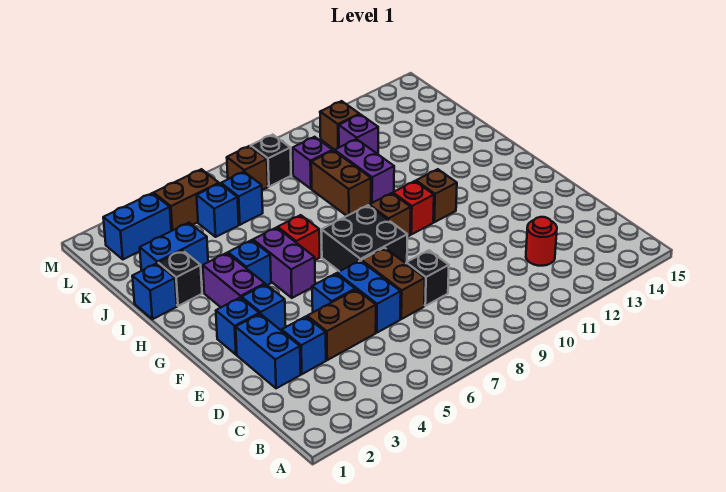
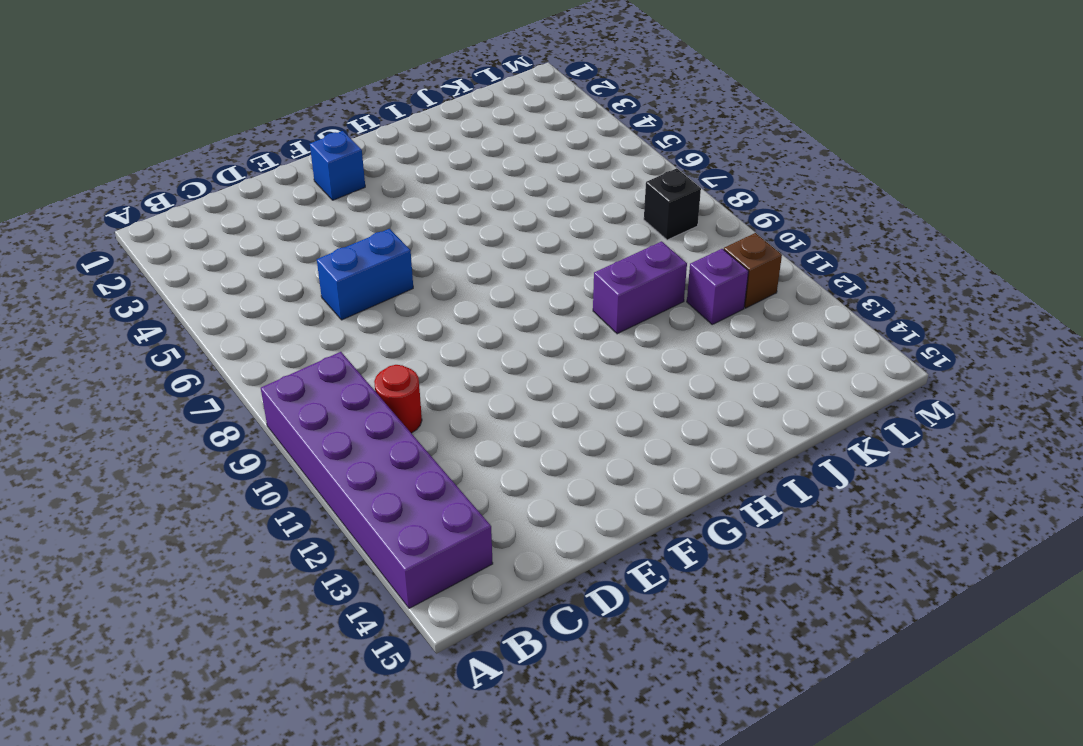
purple 2x6 brick [261,352,493,608] -> none
red 1x1 round brick [374,365,422,433] -> red 1x1 round brick moved to [526,217,557,266]
none -> blue 1x2 brick [236,314,301,388]
none -> blue 1x1 brick [281,317,326,374]
none -> brown 1x2 brick [307,290,376,360]
none -> brown 1x2 brick [361,248,425,319]

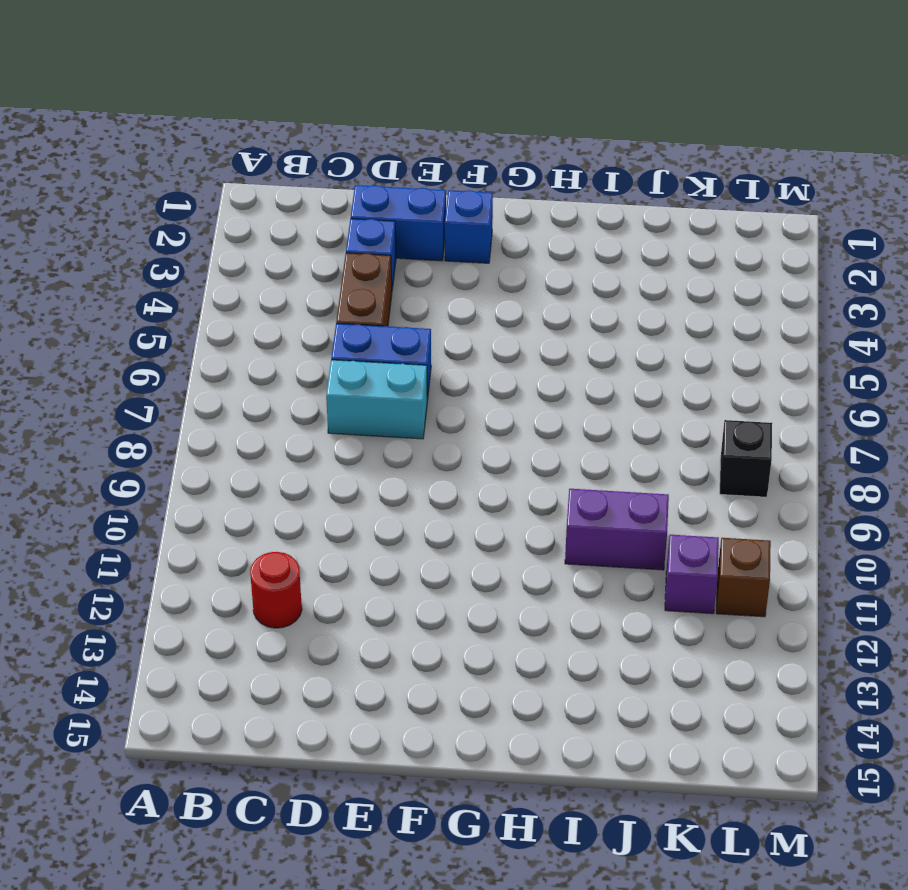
cyan 1x2 brick [326,360,427,439] -> brown 1x2 brick [361,248,425,319]
none -> black 1x1 brick [406,250,449,306]
none -> blue 1x1 brick [312,274,355,312]
none -> blue 1x1 brick [242,284,286,330]
none -> black 2x2 brick [322,205,407,271]

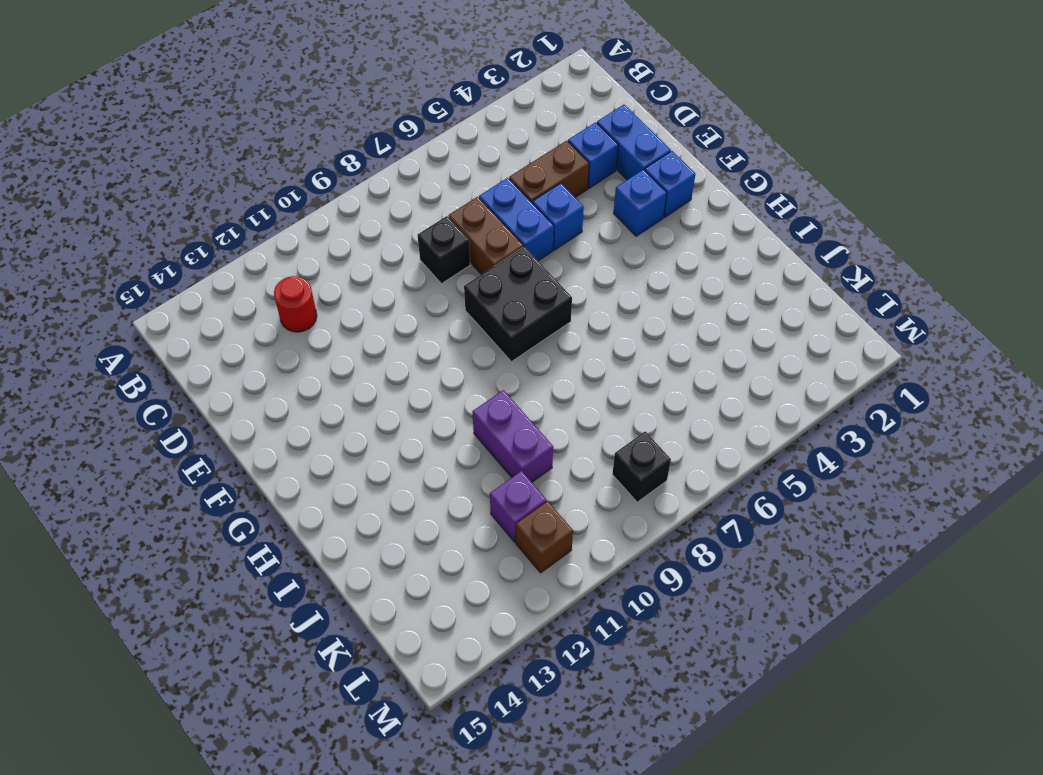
none -> purple 1x2 brick [203,253,265,307]
none -> purple 1x2 brick [253,228,315,298]
none -> brown 1x1 brick [369,193,411,237]
none -> red 1x1 brick [393,181,434,234]

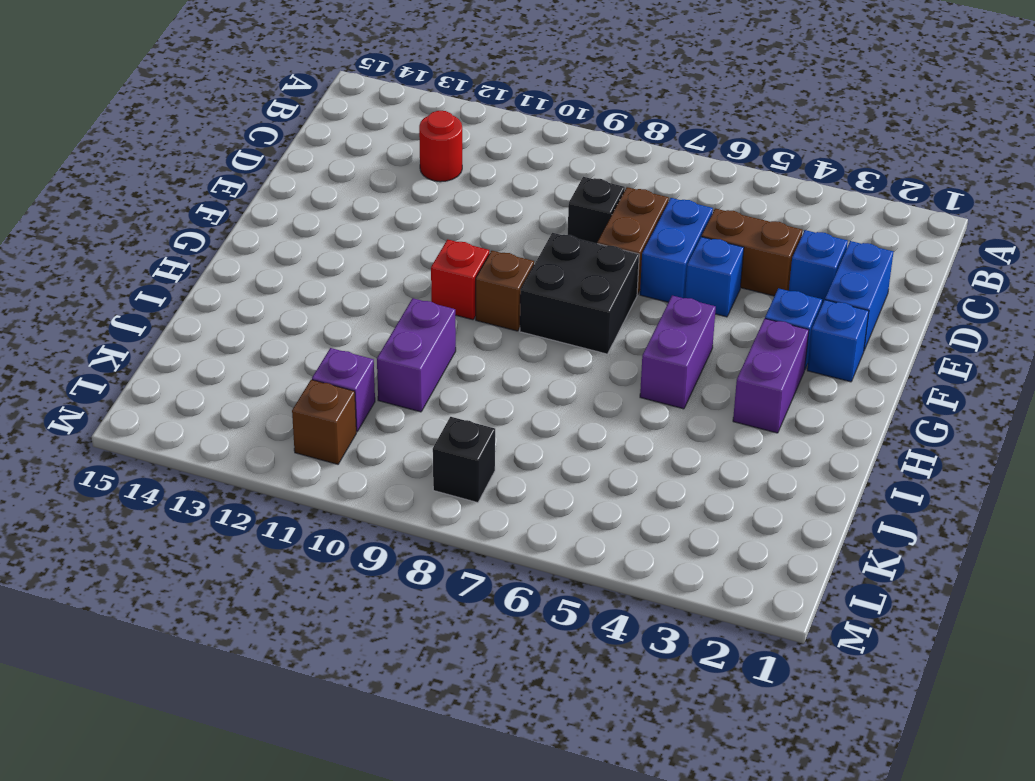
none -> brown 1x1 brick [416,169,457,222]
none -> blue 1x1 brick [228,240,271,285]
none -> red 1x1 brick [278,215,320,260]
none -> blue 1x1 brick [132,263,177,319]

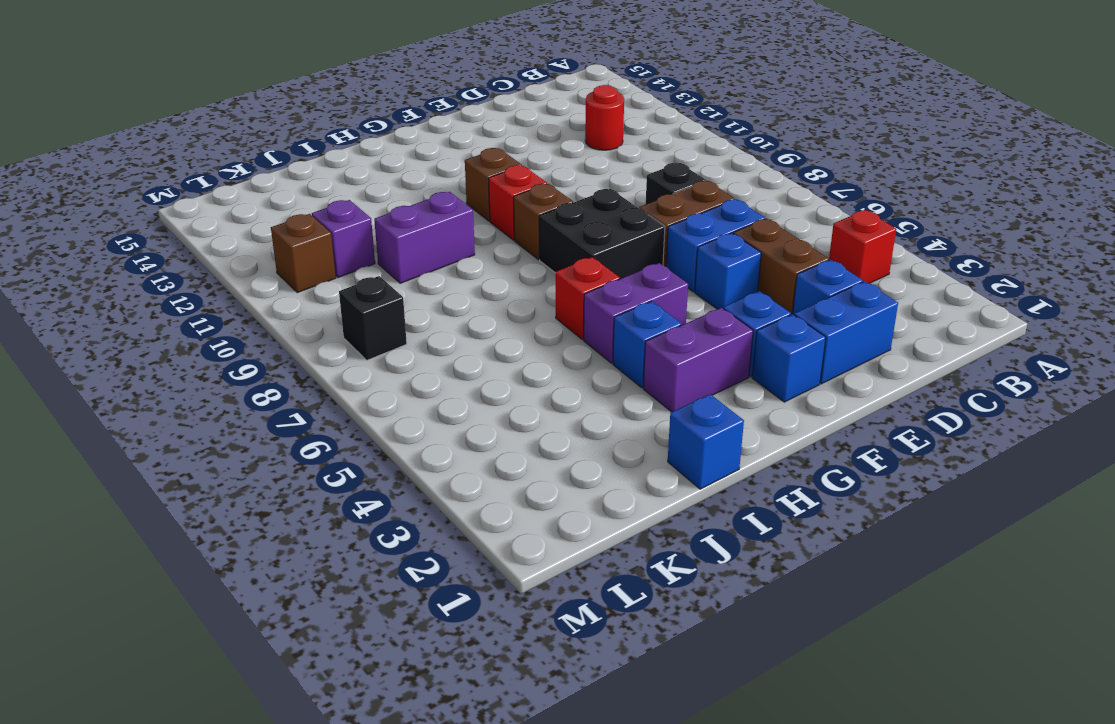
red 1x1 brick [829,210,896,283] -> none
none -> black 1x1 brick [158,250,202,306]
none -> brown 1x2 brick [311,151,371,216]
none -> blue 1x2 brick [140,223,208,271]
none -> blue 1x1 brick [197,184,239,237]

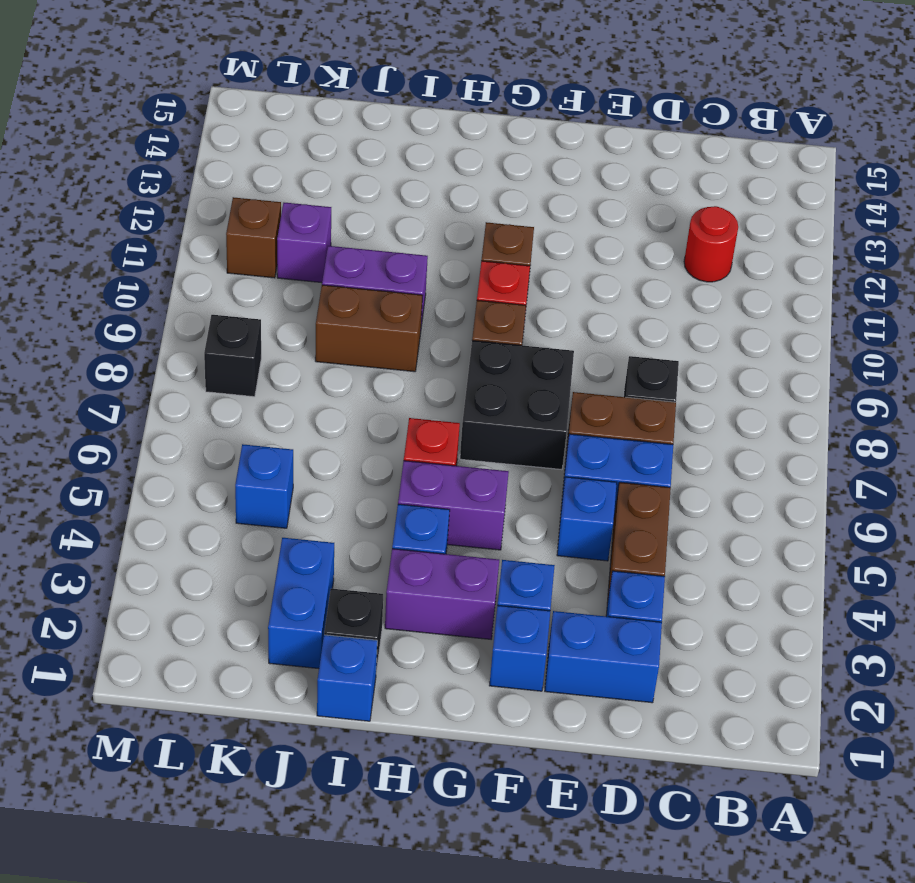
none -> blue 1x1 brick [221,172,263,225]
none -> purple 1x1 brick [293,137,333,189]
none -> blue 1x2 brick [103,193,171,259]
none -> brown 1x2 brick [154,169,219,231]

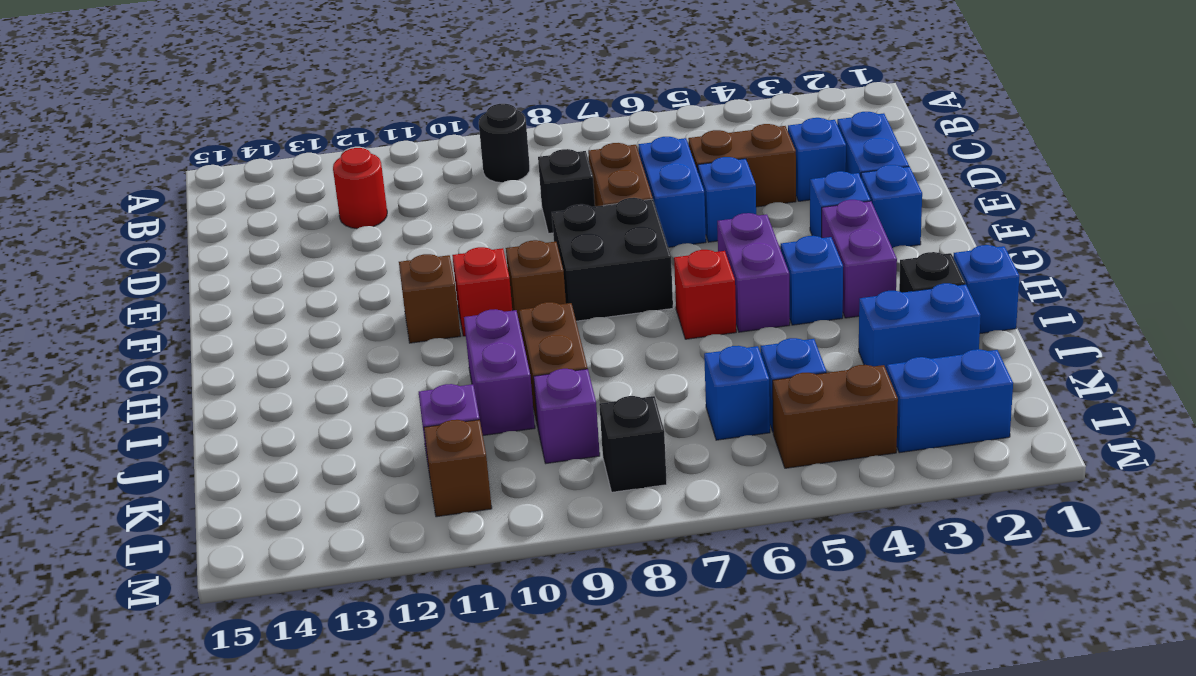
black 1x1 round brick [479,104,530,183] -> none
none -> brown 1x1 brick [227,146,268,190]

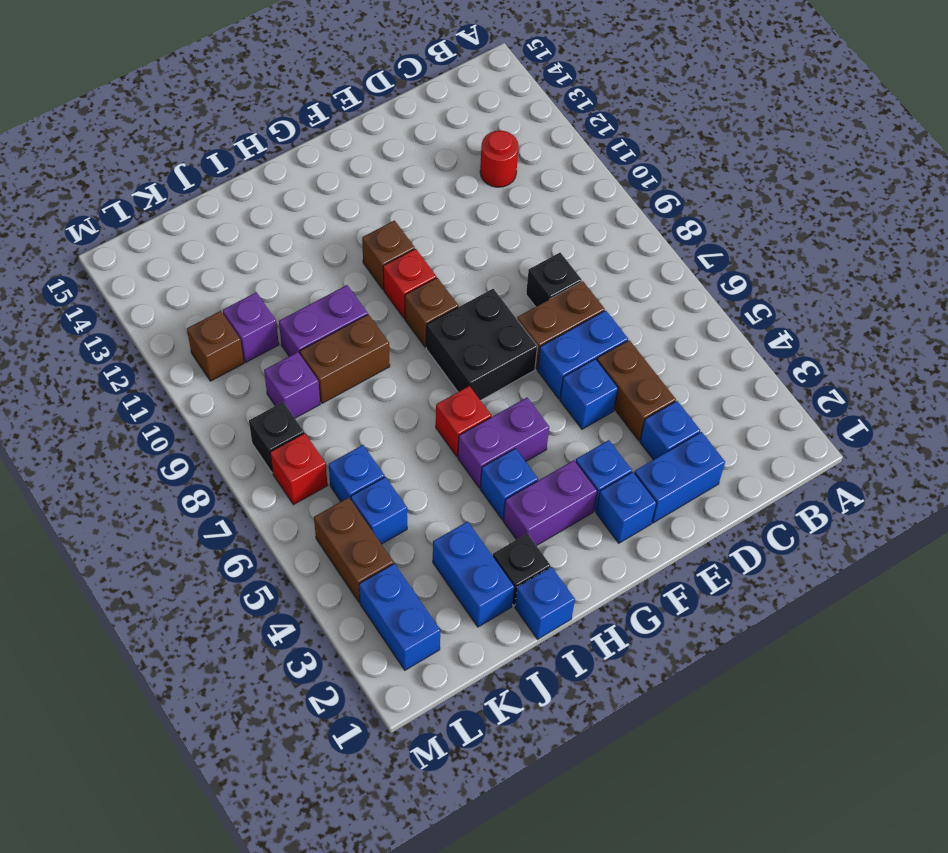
red 1x1 brick [270,433,328,505] -> brown 1x1 brick [227,146,268,190]

